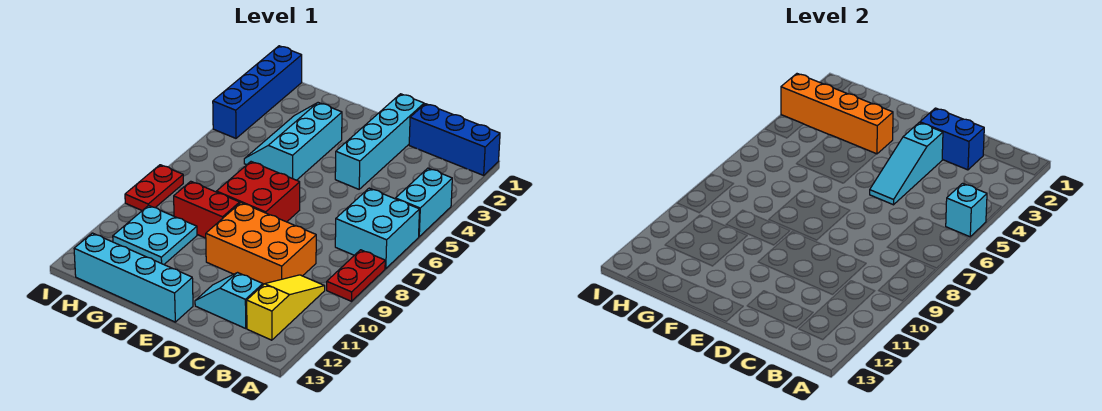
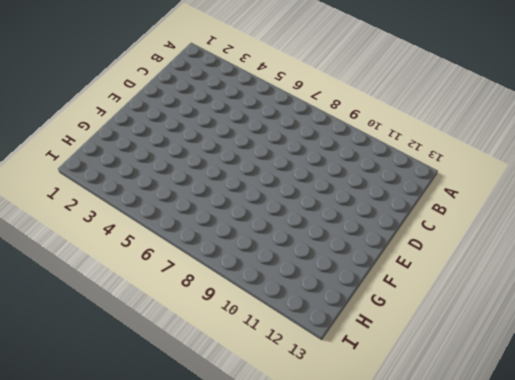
none -> blue 1x3 brick [409,104,500,175]
none -> cyan 1x2 brick [396,168,452,237]
none -> cyan 2x2 brick [335,188,420,269]

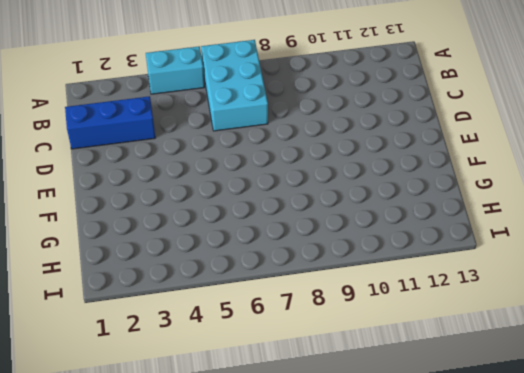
cyan 2x3 brick [201,40,268,131] -> cyan 2x2 brick [335,188,420,269]
blue 1x3 brick [65,96,155,149] -> blue 1x3 brick turned to [409,104,500,175]
none -> red 1x2 plate [327,250,385,301]
none -> yellow 1x3 slope [247,275,325,340]
none -> orange 2x3 brick [206,203,316,285]

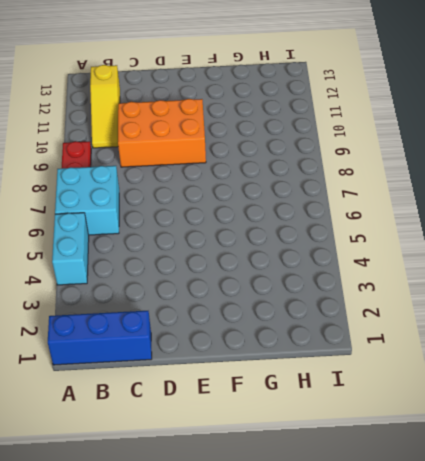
none -> cyan 1x2 slope [195,273,263,328]
none -> cyan 1x4 brick [335,94,424,189]
none -> red 2x2 brick [217,162,300,222]

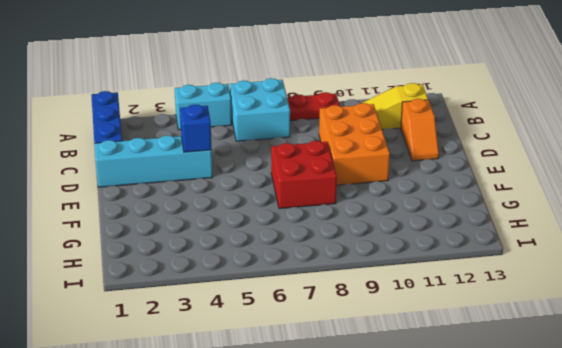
orange 1x2 slope [401,99,439,161] -> cyan 1x2 slope [195,273,263,328]
blue 1x1 brick [180,105,212,152] -> cyan 1x3 slope [870,123,943,205]
none -> cyan 1x4 brick [74,233,193,322]
none -> cyan 2x3 slope [244,103,342,180]
none -> red 1x2 brick [174,181,240,238]

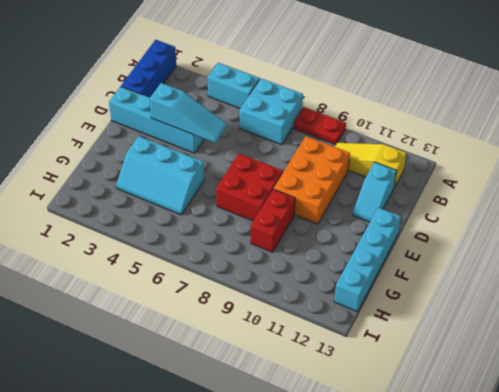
none -> cyan 2x2 plate [113,205,197,264]
none -> blue 1x4 brick [213,46,302,138]
none -> red 1x2 plate [125,165,183,210]

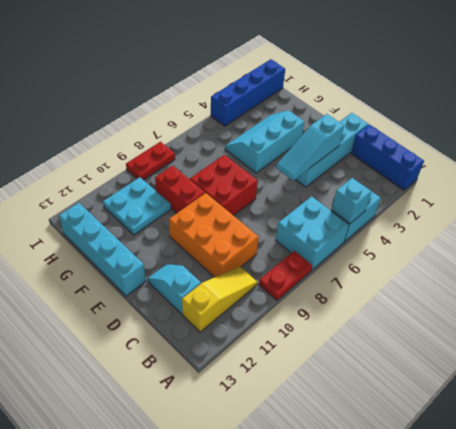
none -> blue 1x2 brick [920,108,984,170]
none -> orange 1x4 brick [781,74,893,154]

